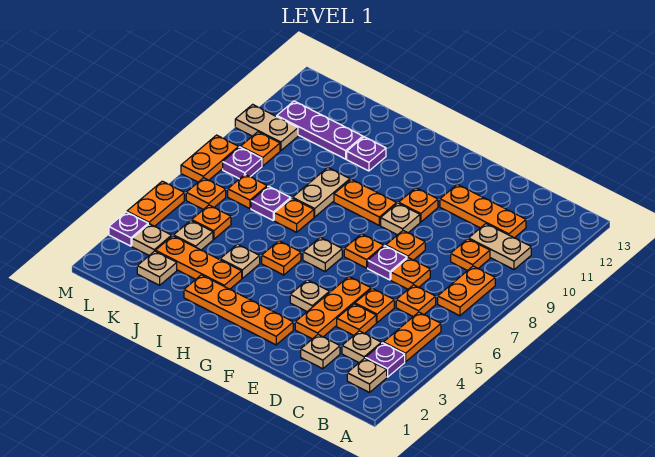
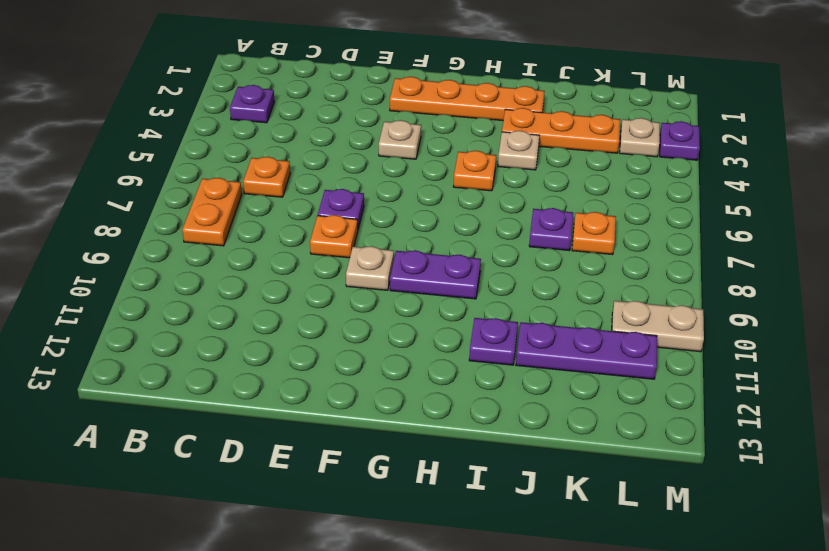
purple 1x2 plate [390,250,481,299] -> orange 1x2 plate [334,179,397,225]
none -> tan 1x1 plate [347,358,387,393]
none -> orange 1x2 plate [383,312,441,362]
none -> tan 1x2 plate [469,224,531,270]
none -> tan 1x1 plate [342,331,381,362]

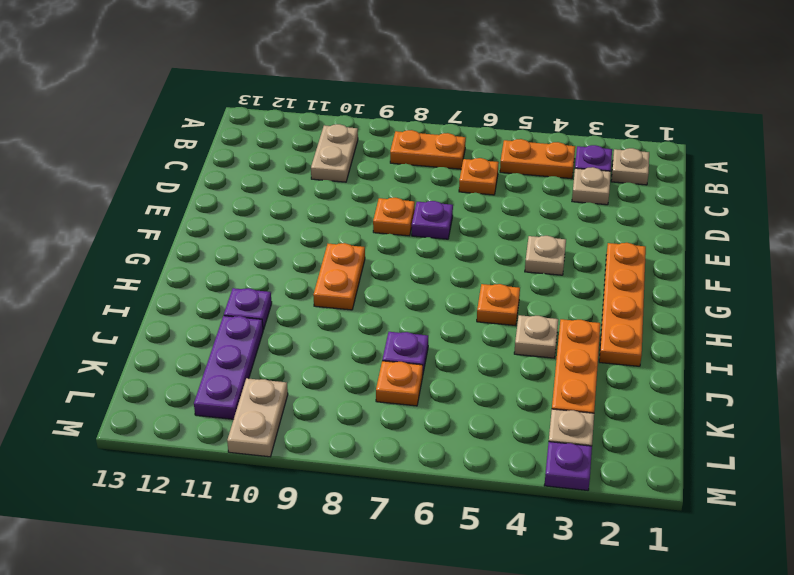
none -> orange 1x1 plate [451,239,490,271]
none -> orange 1x3 plate [440,184,526,238]
none -> tan 1x1 plate [301,335,340,369]
none -> orange 1x1 plate [337,304,376,336]

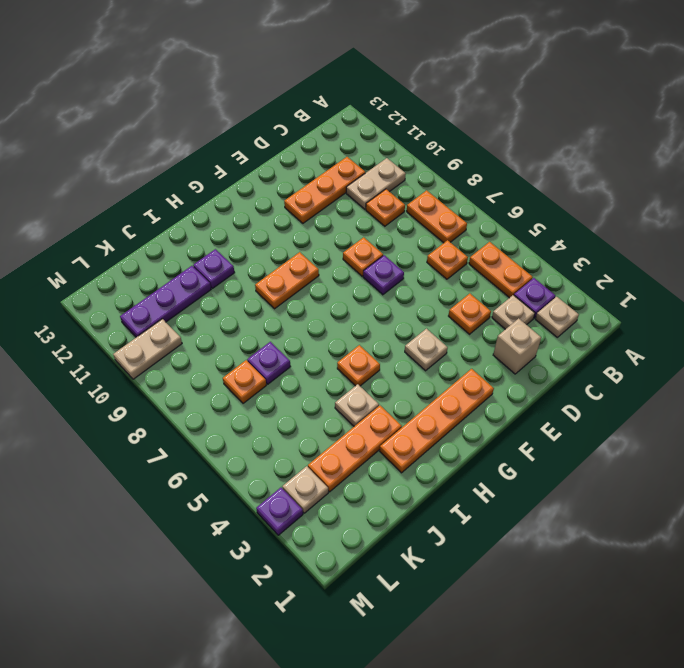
tan 1x1 brick [493,318,541,374] -> tan 1x1 plate [301,335,340,369]
none -> orange 1x1 plate [355,288,394,323]
none -> orange 1x1 plate [391,258,430,289]
none -> orange 1x3 plate [295,277,371,339]
none -> orange 1x1 plate [344,234,384,268]

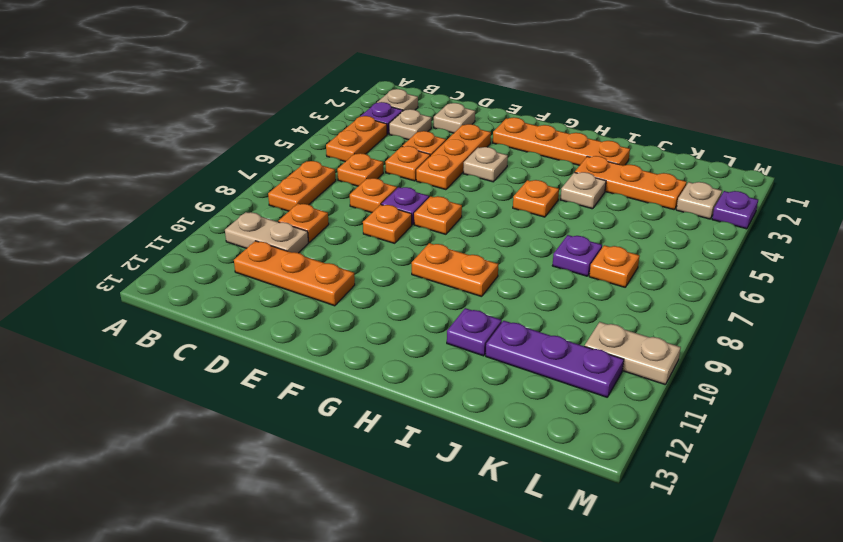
none -> tan 1x1 plate [381,203,420,235]
none -> orange 1x1 plate [399,188,438,222]
none -> tan 1x1 plate [303,237,342,271]
none -> orange 1x1 plate [274,198,314,232]

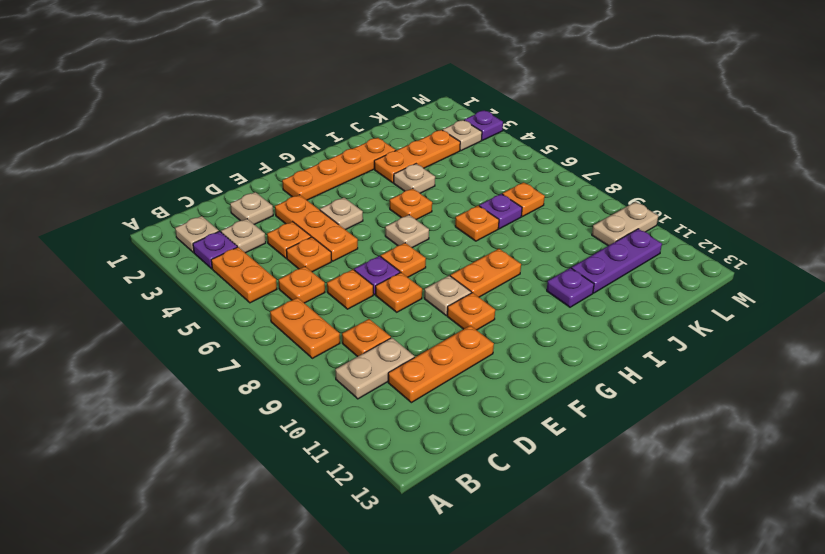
none -> tan 1x2 plate [293,168,350,217]
none -> tan 1x1 plate [137,251,177,285]
none -> tan 1x1 plate [174,221,213,250]
none -> orange 1x1 plate [192,205,231,239]

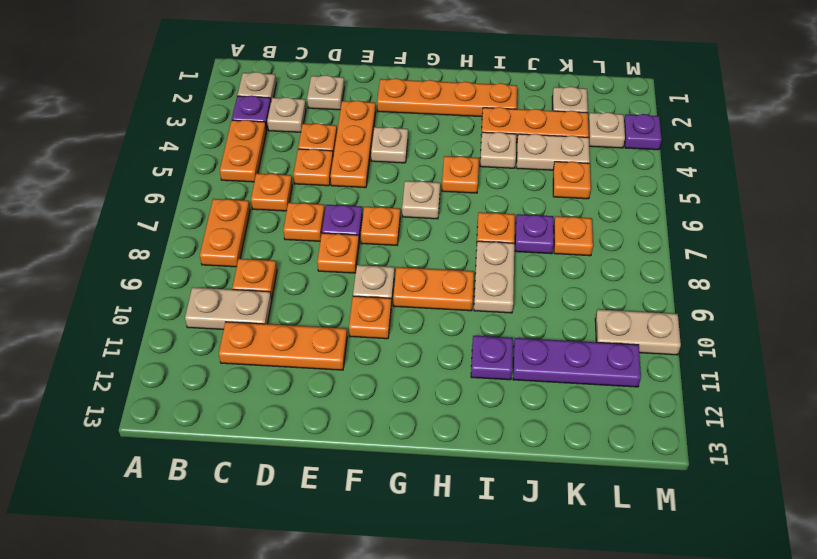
tan 1x2 plate [517,134,590,170] -> tan 1x1 plate [174,221,213,250]
none -> orange 1x1 plate [186,178,226,209]
none -> purple 1x1 plate [223,147,262,179]
none -> orange 1x1 plate [241,132,280,166]
none -> orange 1x2 plate [127,181,184,226]

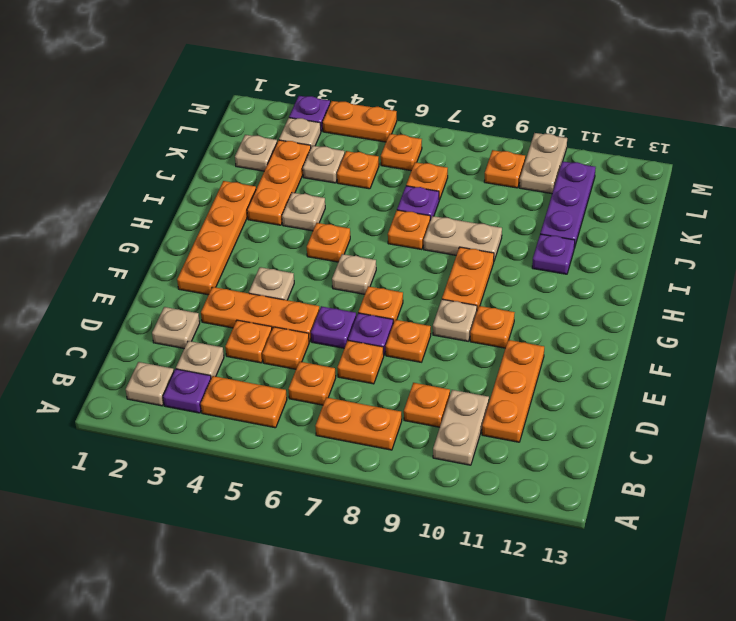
purple 1x1 plate [311,306,356,348] -> purple 1x1 plate moved to [223,147,262,179]
none -> orange 1x2 plate [181,135,239,182]

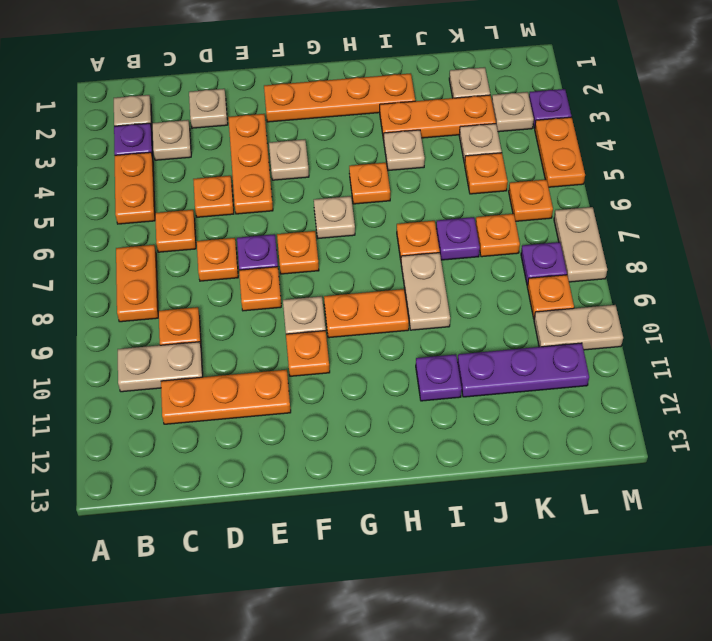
tan 1x2 plate [554,207,607,282] -> orange 1x2 plate [181,135,239,182]
none -> orange 1x1 plate [337,304,376,336]

